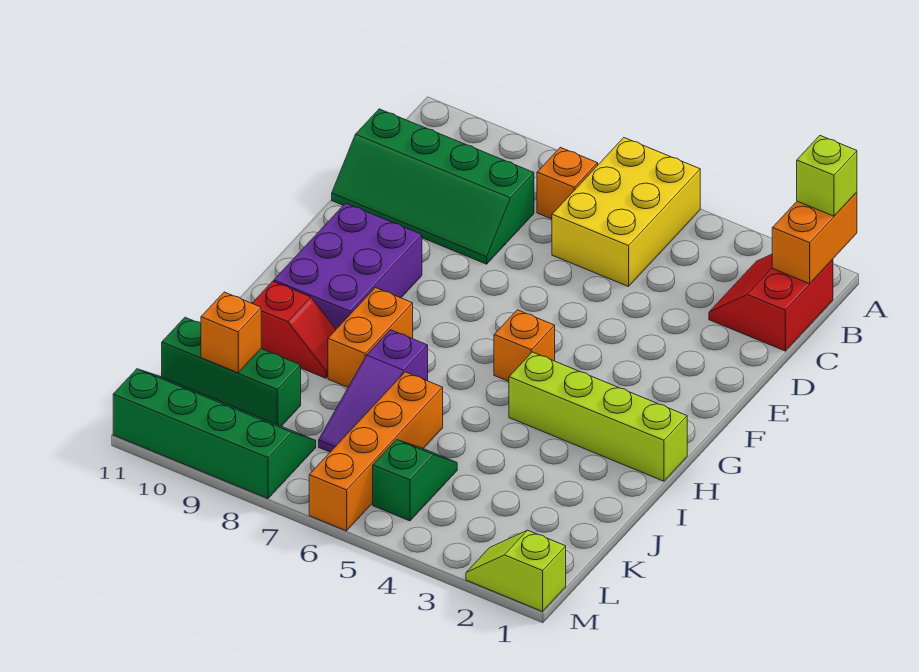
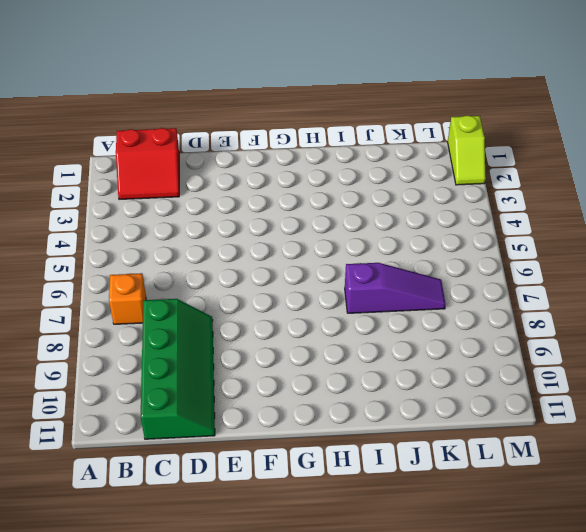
none -> yellow 2x3 brick [552,138,700,287]
none -> purple 2x3 brick [274,203,422,329]
none -> orange 1x1 brick [494,310,555,381]

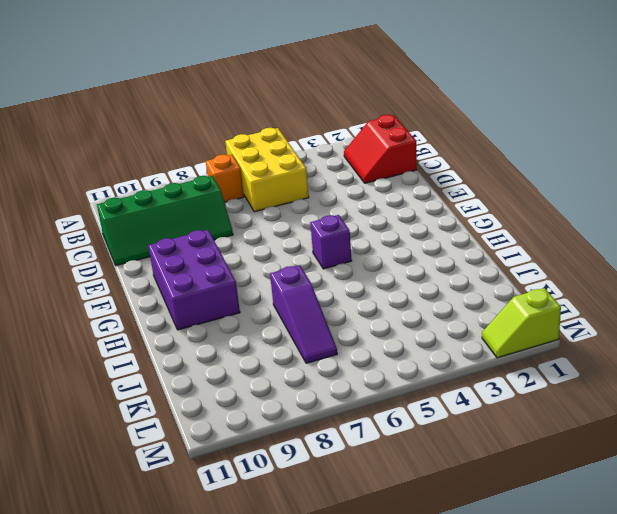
purple 1x1 brick [310,215,352,269] -> orange 1x1 brick [494,310,555,381]
none -> lime 1x4 brick [509,352,687,481]
none -> orange 1x2 brick [328,288,413,387]
none -> red 1x2 slope [252,281,336,378]

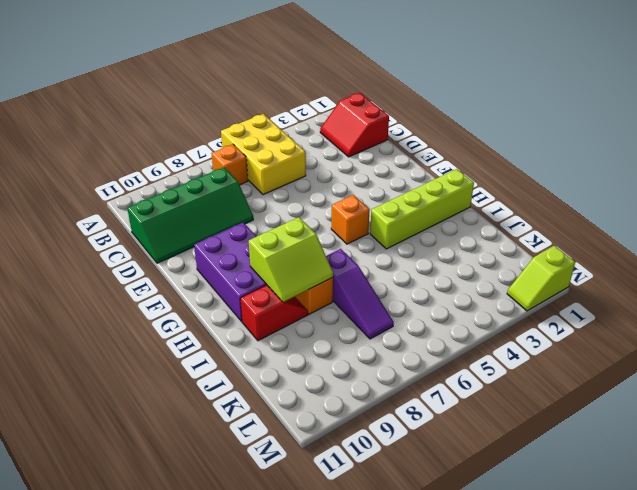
lime 2x2 slope [249,217,333,302] -> none
none -> orange 1x4 brick [309,372,443,531]
none -> green 1x2 slope [373,440,457,521]
none -> green 1x3 brick [162,317,301,426]

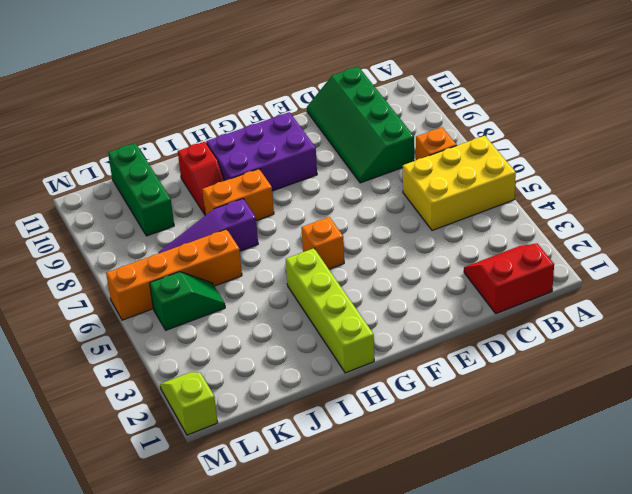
none -> green 2x4 slope [113,369,316,499]
none -> orange 1x2 brick [772,192,857,284]
none -> orange 1x1 brick [201,292,261,373]

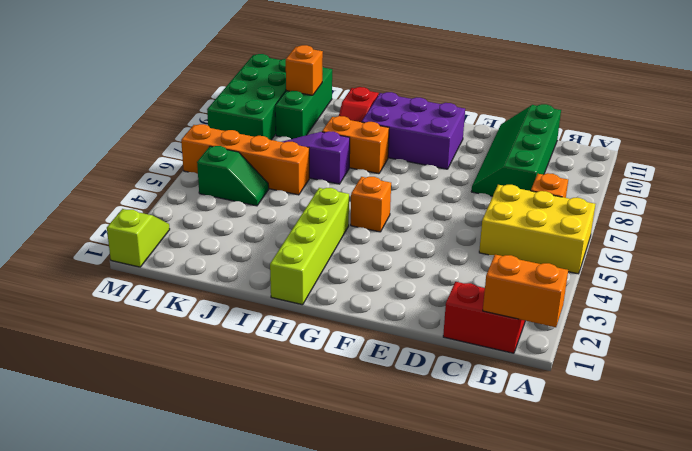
green 2x4 brick [207,54,286,140] -> green 2x4 slope [113,369,316,499]
none -> lime 1x1 brick [797,136,857,216]

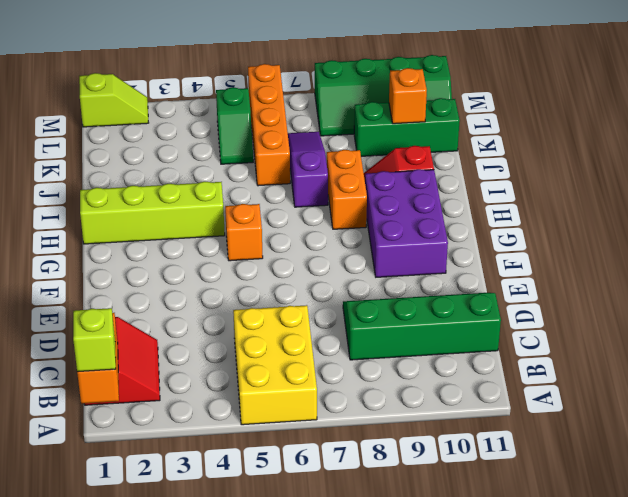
none -> orange 1x1 brick [537,147,598,219]

